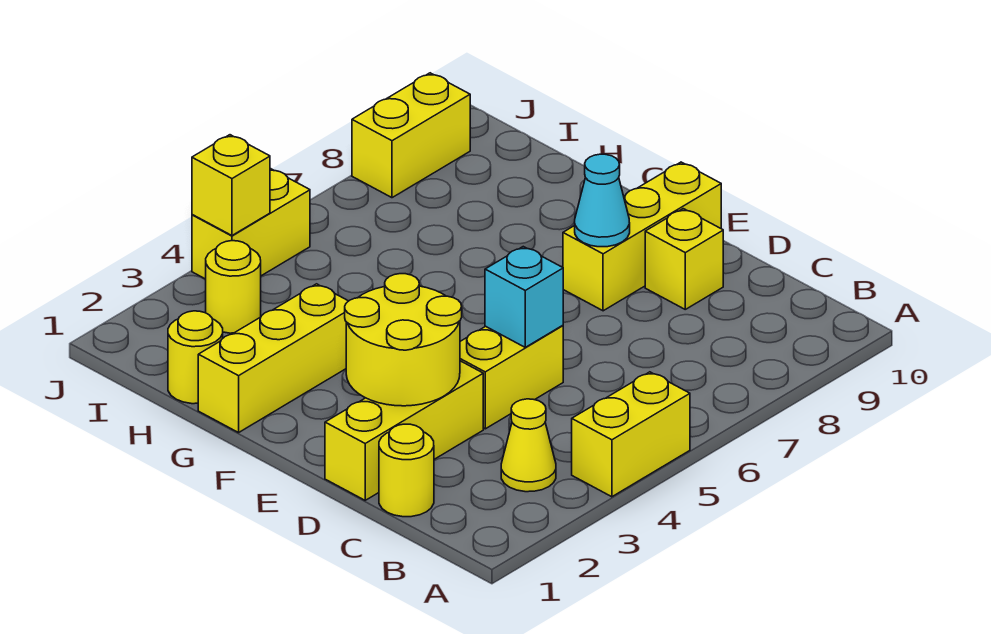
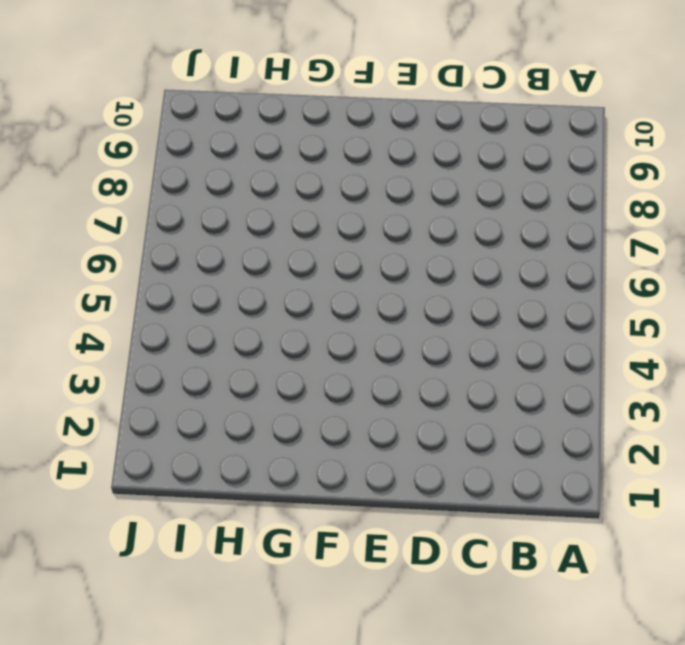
none -> yellow 1x2 brick [572,372,690,497]
none -> yellow 1x1 cone [501,399,556,492]
none -> yellow 1x1 round brick [379,424,434,517]

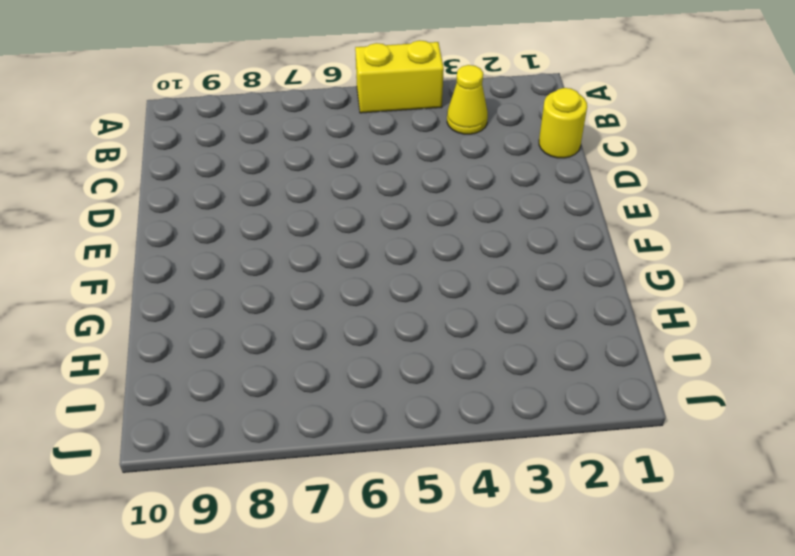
none -> yellow 1x3 brick [325,361,483,500]
none -> yellow 1x2 brick [460,325,563,429]
none -> yellow 1x1 brick [645,209,723,309]

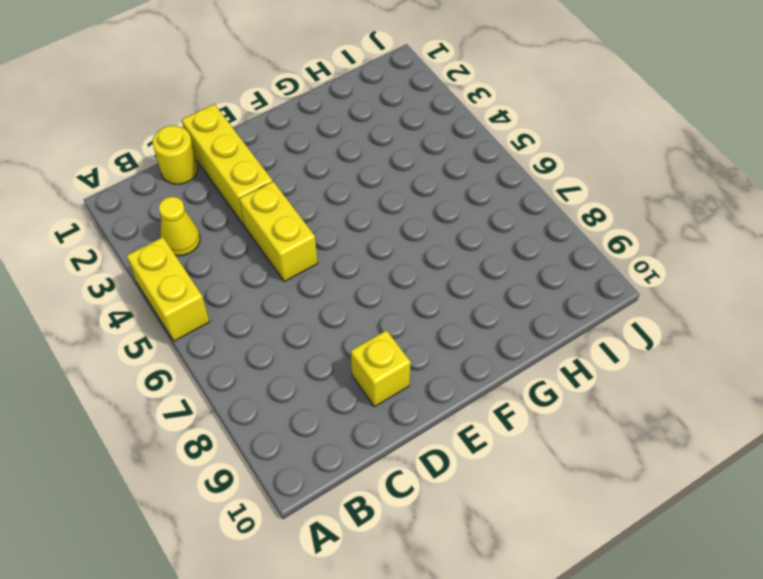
none -> yellow 1x3 brick [563,162,721,311]
none -> yellow 1x3 brick [198,284,348,433]
none -> yellow 1x1 round brick [168,311,223,404]

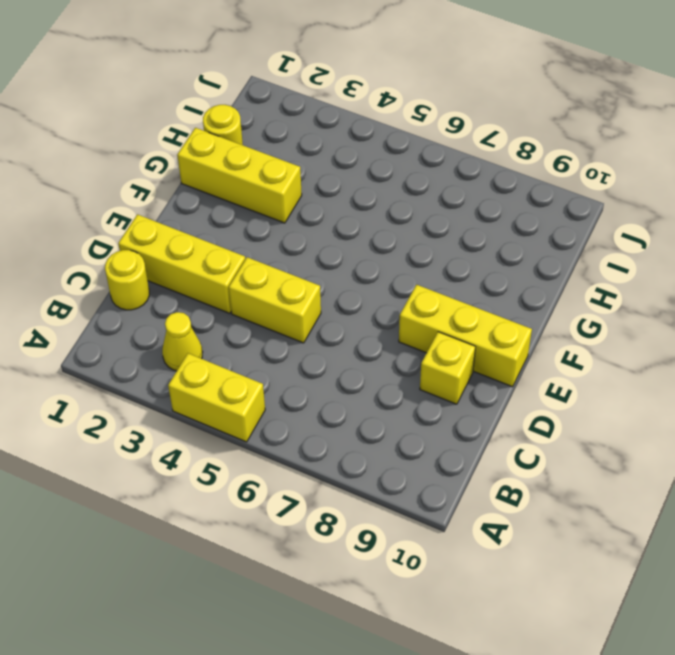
none -> yellow 1x1 round brick [206,241,261,333]
none -> yellow 1x2 brick [192,168,310,279]
none -> yellow 1x2 brick [352,73,470,198]

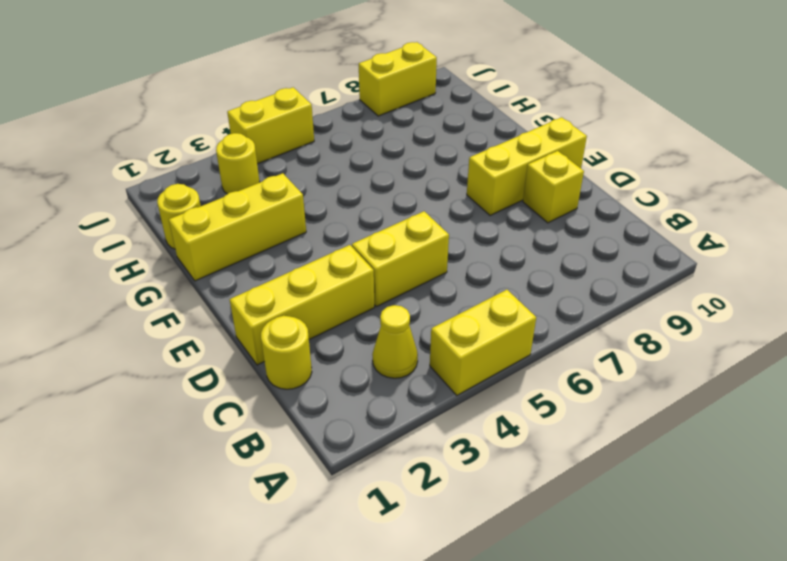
none -> yellow 2x2 round brick [345,274,462,406]
none -> cyan 1x1 brick [485,247,563,347]
none -> cyan 1x1 cone [575,154,630,247]

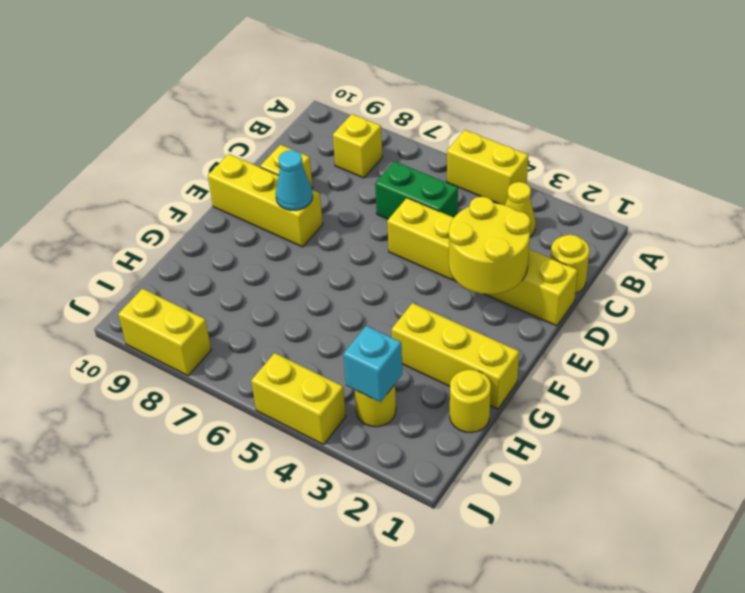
yellow 1x1 brick [333,114,382,178] -> yellow 1x1 brick moved to [192,135,270,235]
green 1x2 brick [375,161,458,219] -> none
cyan 1x1 brick [343,326,402,402] -> cyan 1x1 brick moved to [485,247,563,347]

